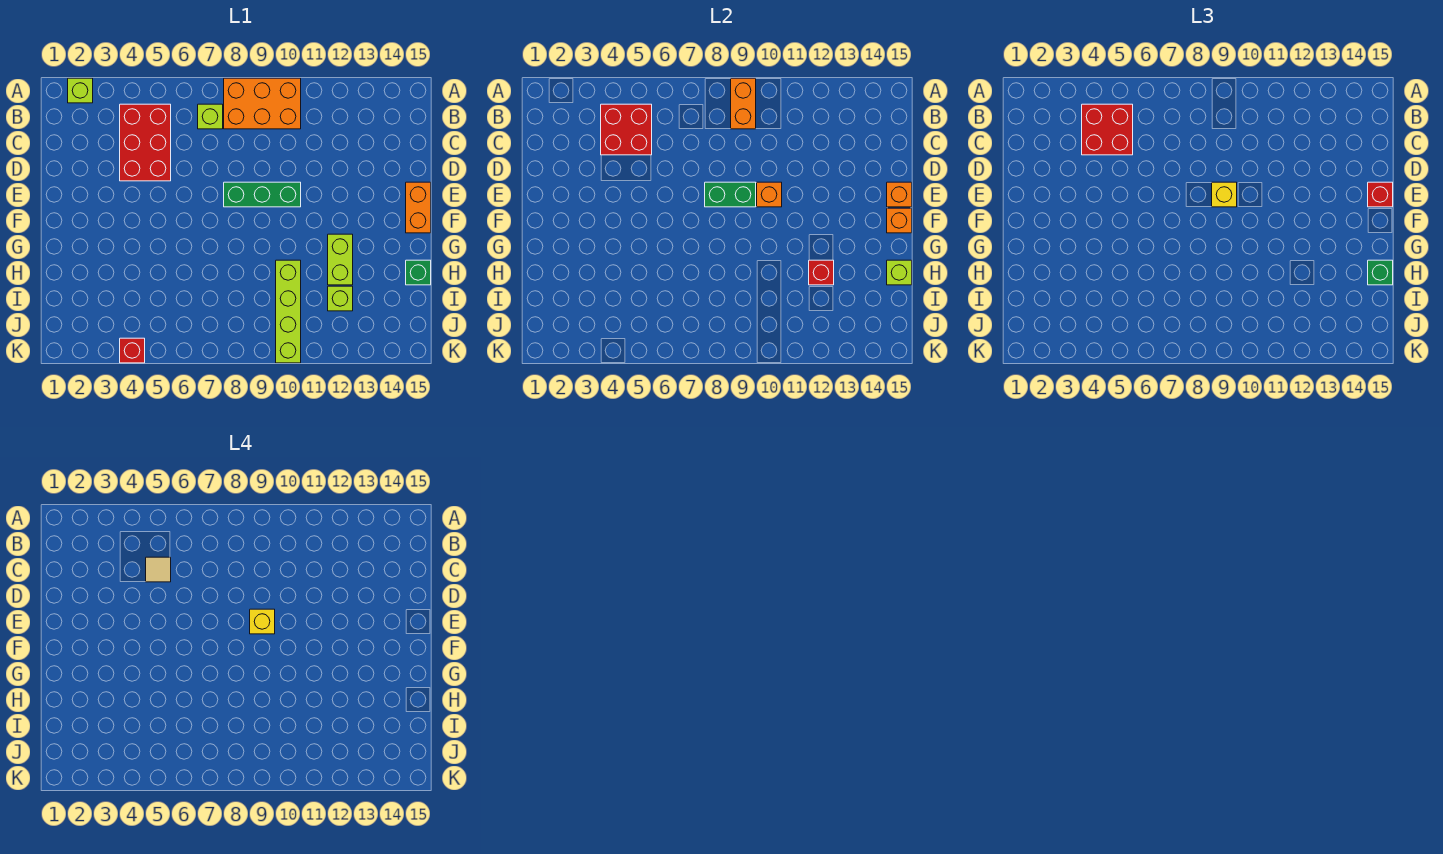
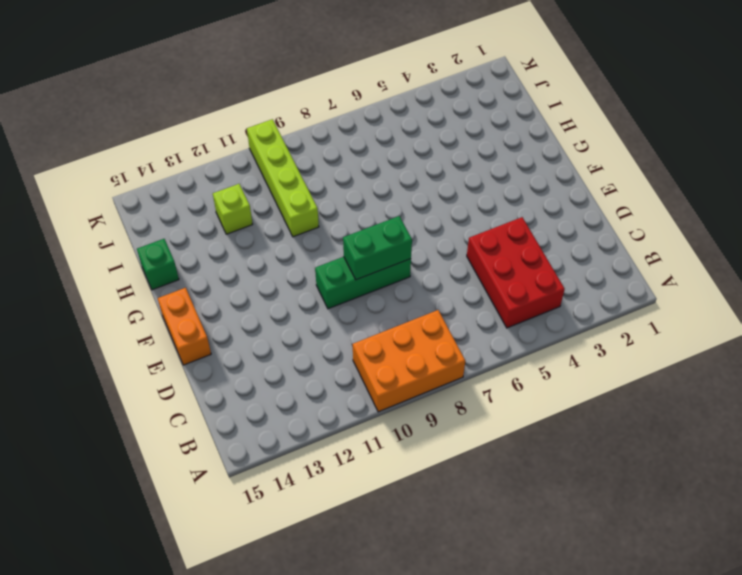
none -> lime 1x1 brick [68,78,93,103]
none -> lime 1x1 brick [198,104,223,129]
none -> lime 1x2 brick [328,234,353,285]

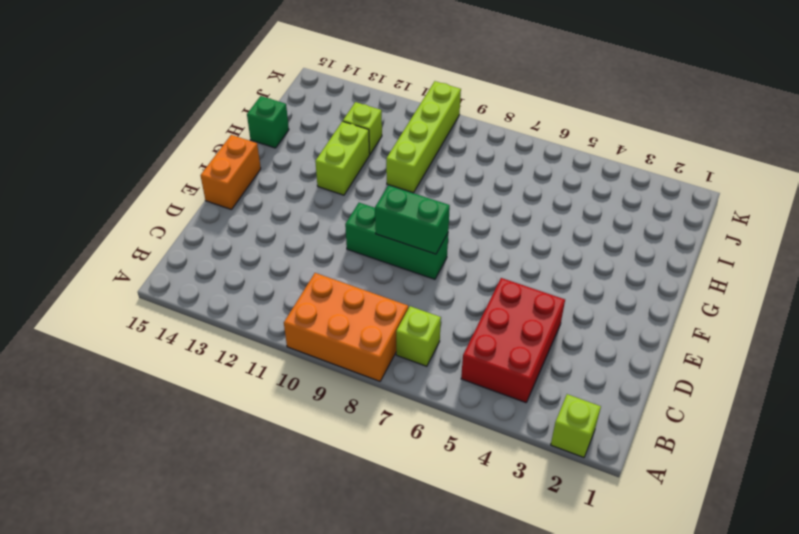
none -> red 1x1 brick [120,338,145,363]
none -> orange 1x2 brick [731,78,756,129]
none -> red 2x2 brick [601,104,652,155]

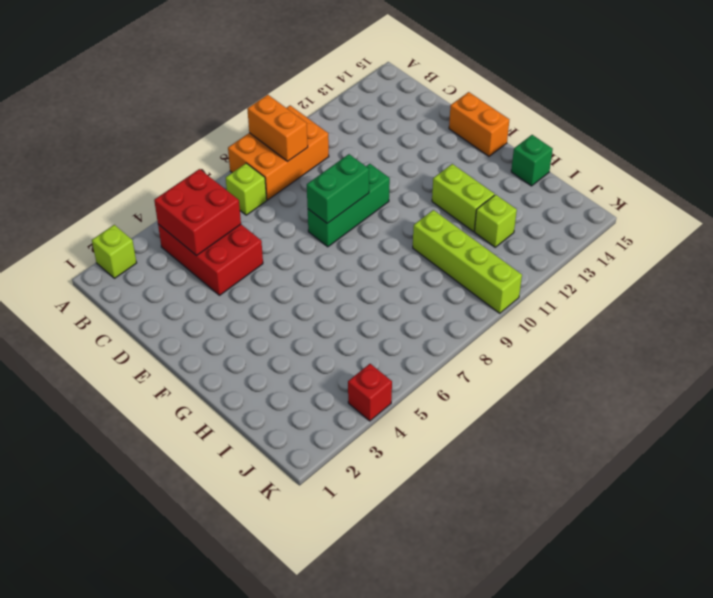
none -> orange 1x1 brick [757,182,782,207]
none -> orange 1x1 brick [887,182,912,207]
none -> orange 1x1 brick [887,208,912,233]

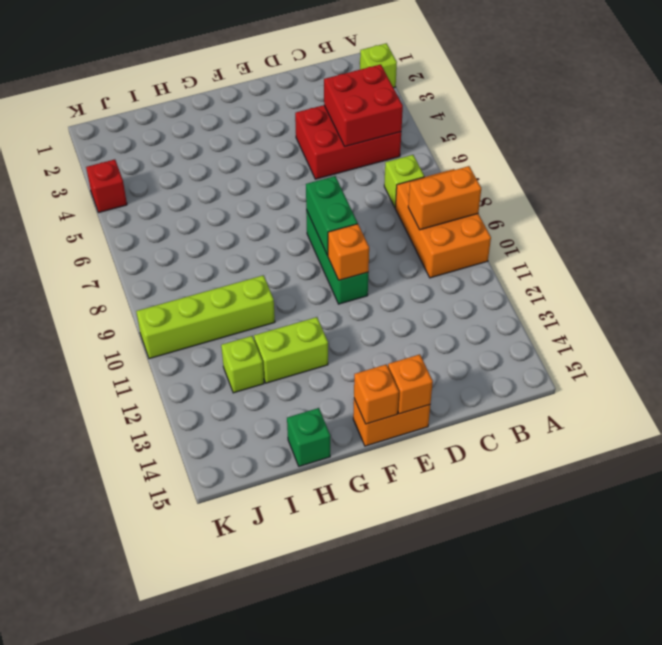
none -> red 1x1 brick [809,260,834,285]
none -> lime 1x1 brick [887,260,912,285]
none -> red 2x2 brick [1082,104,1133,155]

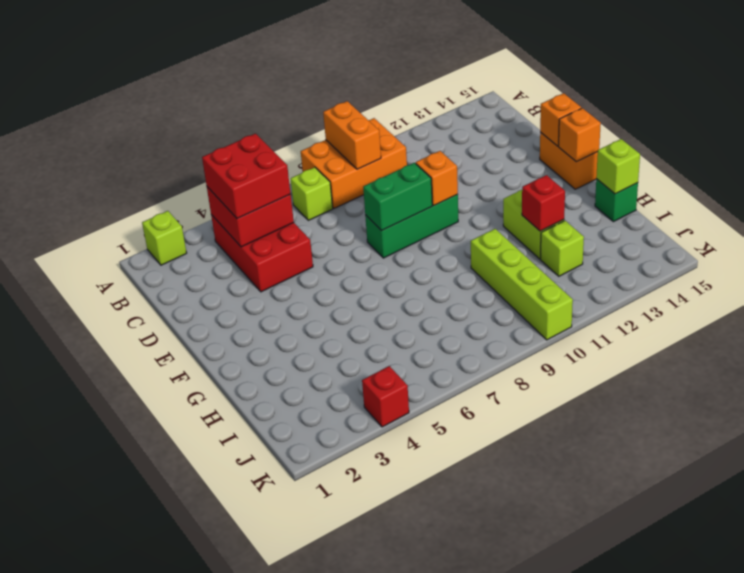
none -> yellow 1x1 brick [1212,182,1237,207]
none -> red 1x1 brick [1368,182,1393,207]
none -> green 1x1 brick [1368,260,1393,285]

